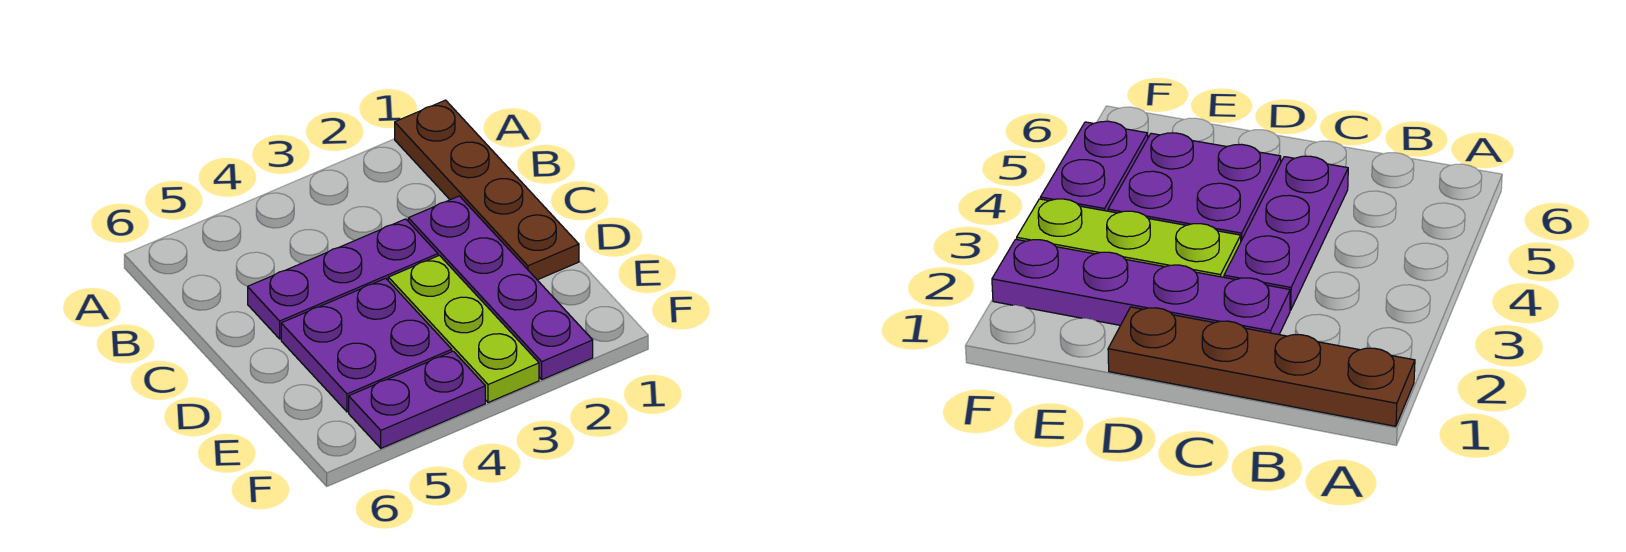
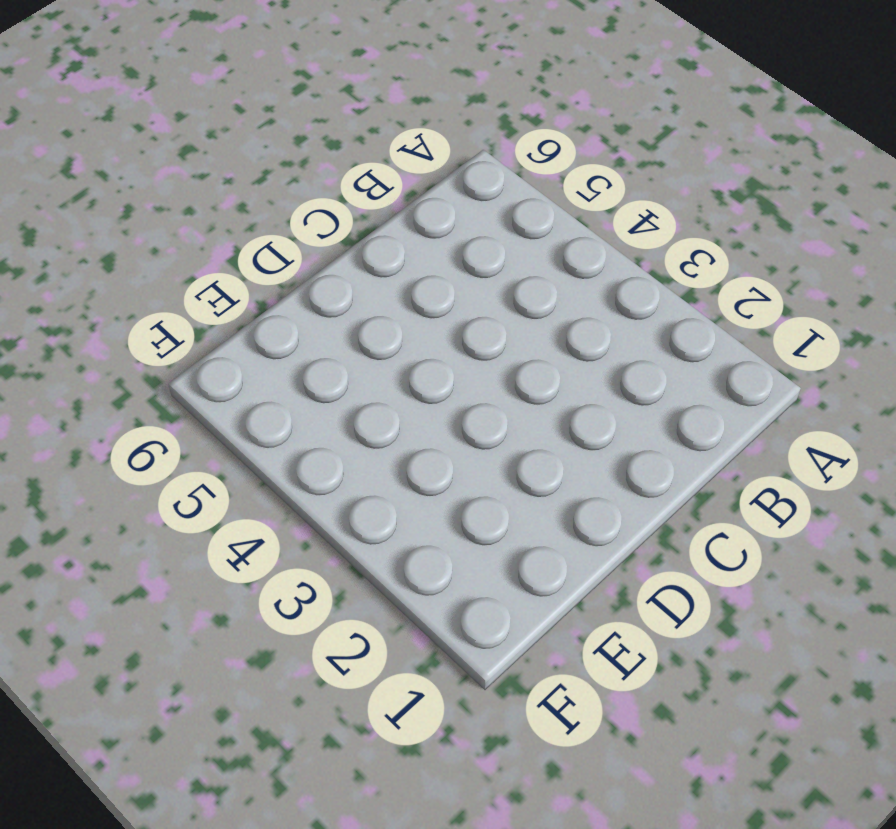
none -> brown 1x4 plate [395,100,579,280]
none -> purple 1x4 plate [408,196,593,379]

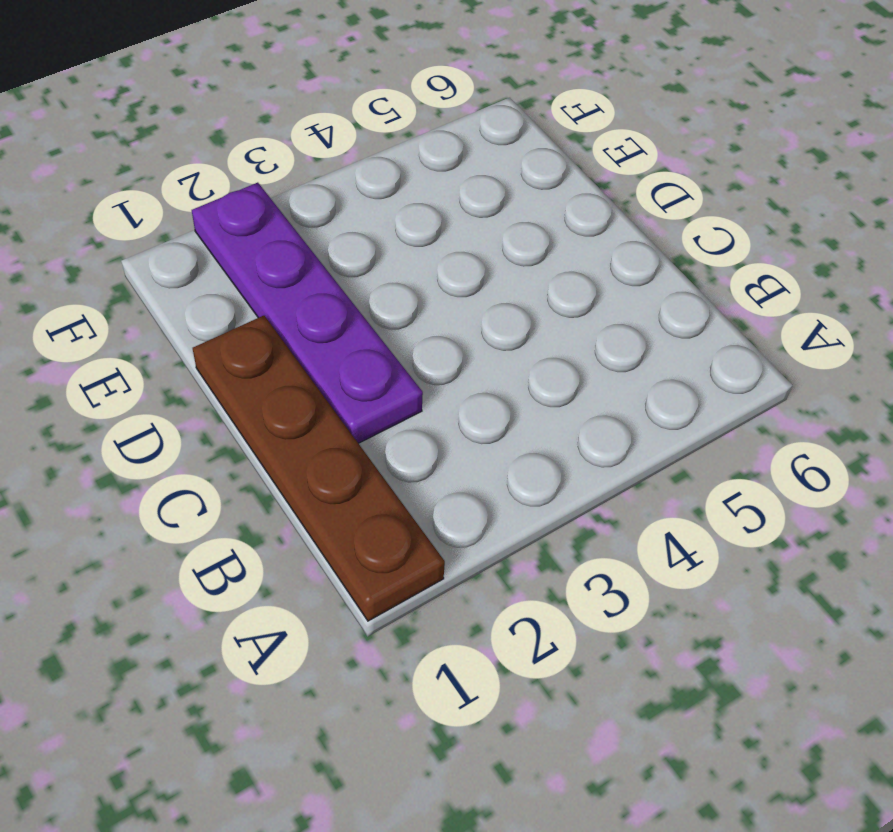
none -> purple 1x3 plate [248,219,438,339]
none -> lime 1x3 plate [388,255,539,403]

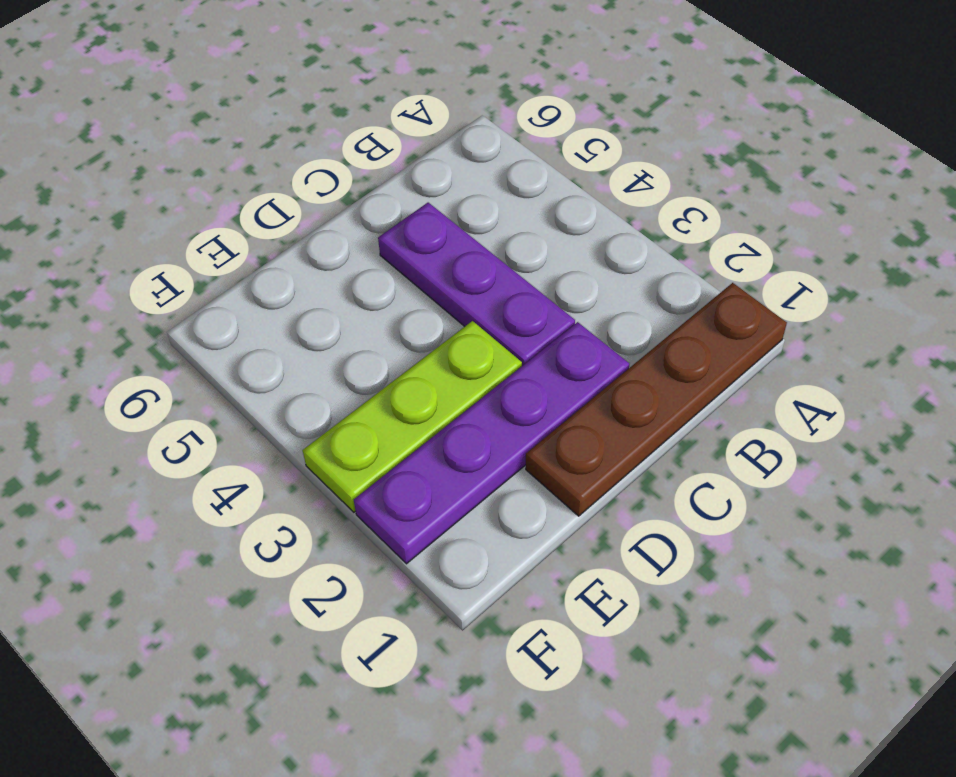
none -> purple 2x2 plate [281,278,452,412]
none -> purple 1x2 plate [349,351,485,448]

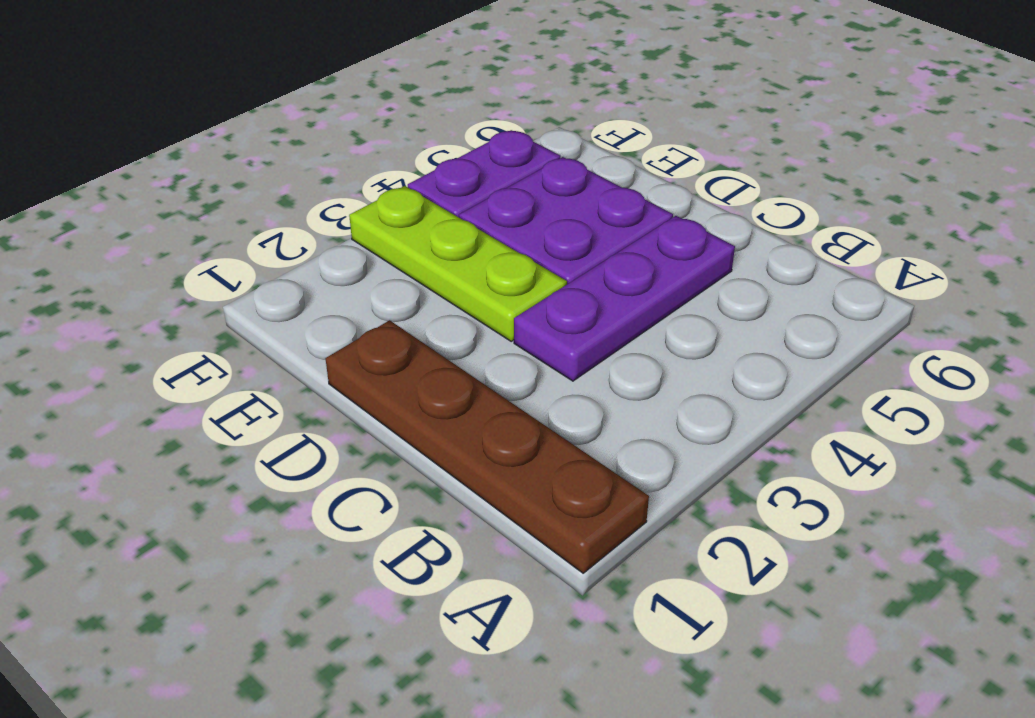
none -> purple 1x4 plate [408,196,593,379]

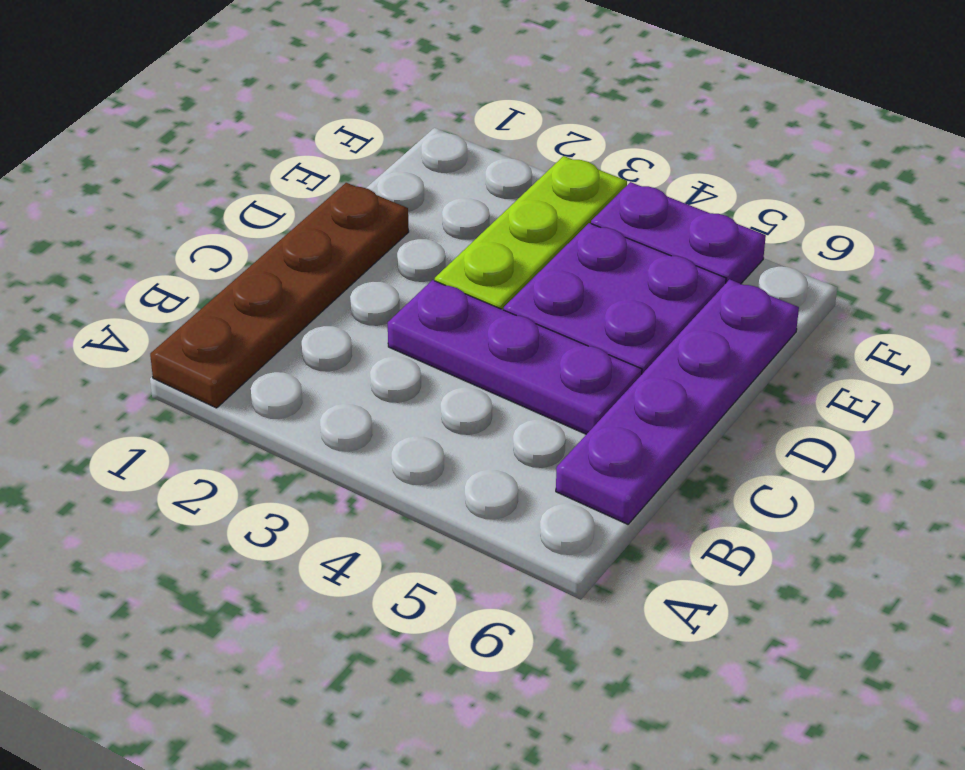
purple 1x4 plate [556,279,799,524] -> purple 1x4 plate moved to [408,196,593,379]

